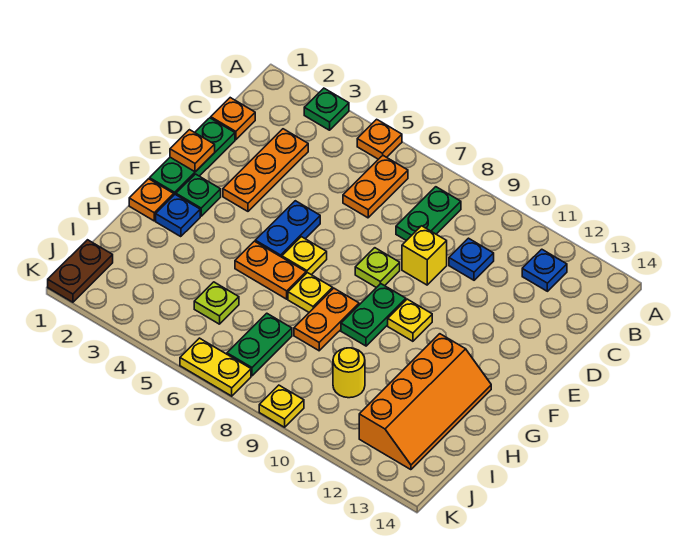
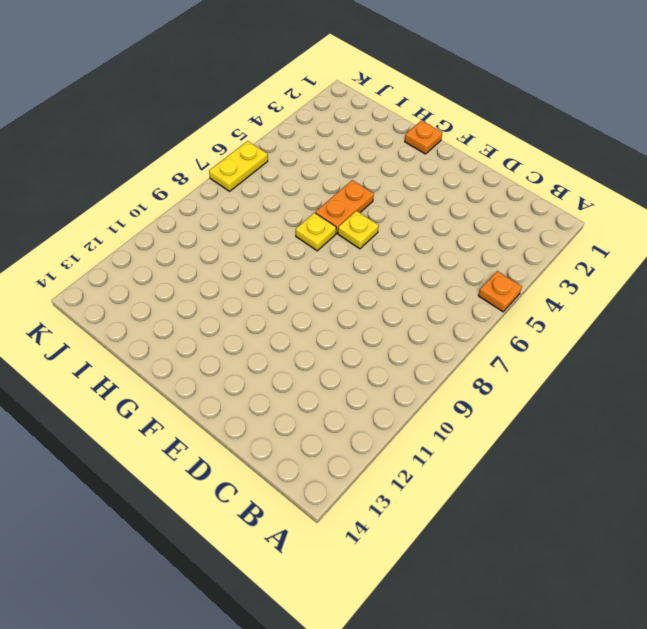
none -> green 1x1 plate [304,88,349,130]
none -> orange 1x2 plate [343,156,408,218]
none -> green 1x2 plate [396,187,461,241]

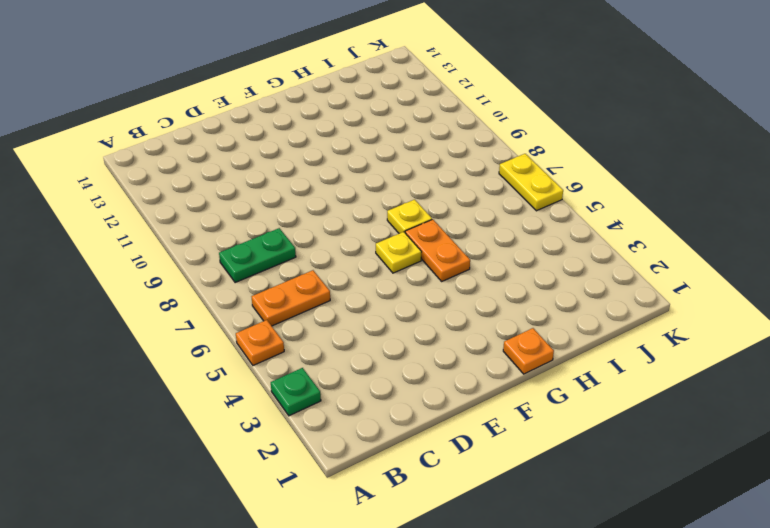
none -> blue 1x1 plate [522,249,567,291]
none -> orange 1x1 plate [211,98,255,140]
none -> orange 1x3 plate [223,129,308,211]

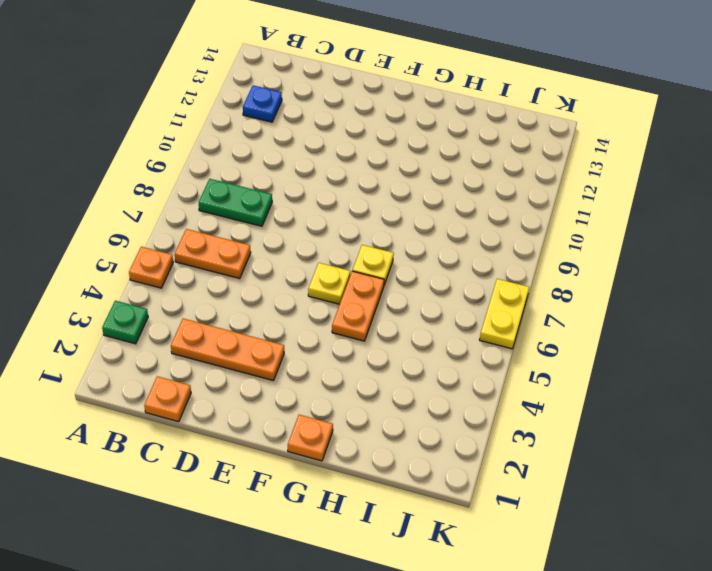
none -> blue 1x1 plate [449,238,494,280]
none -> green 1x3 plate [150,118,235,195]
none -> yellow 1x1 brick [402,226,447,285]

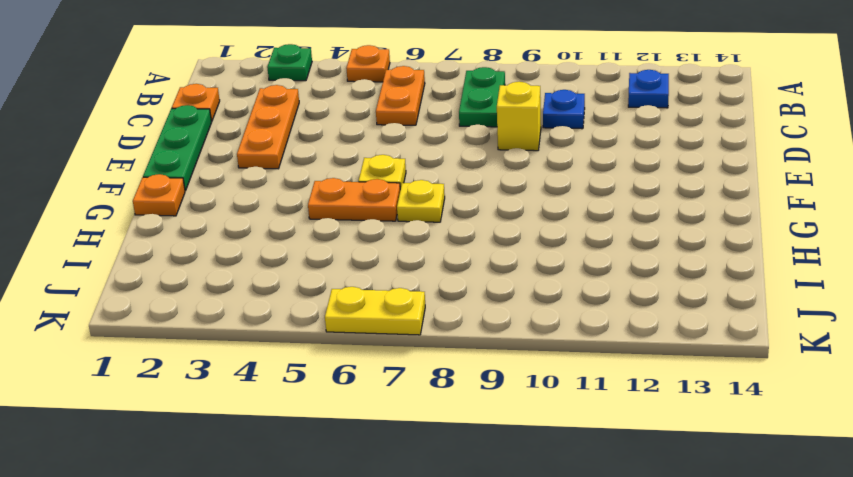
none -> blue 1x2 plate [255,201,320,257]
none -> lime 1x1 plate [355,248,400,288]
none -> green 1x1 plate [176,174,221,216]

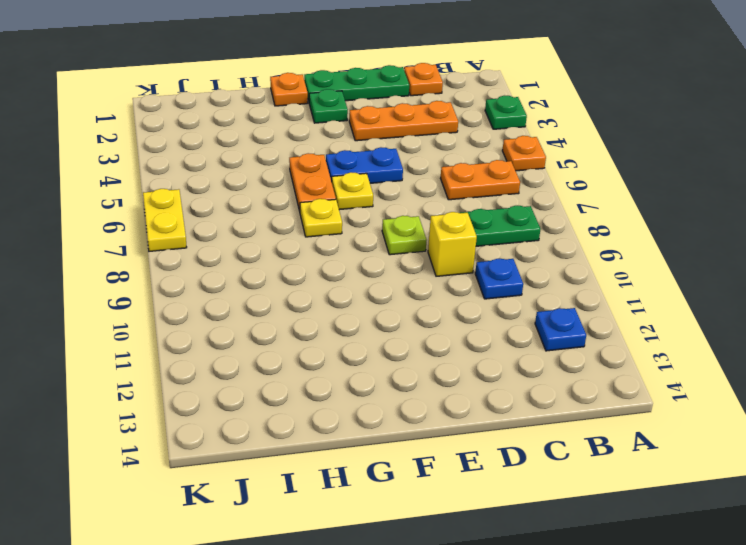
none -> green 1x2 plate [341,284,406,346]
none -> yellow 1x1 plate [388,299,432,341]
none -> blue 1x1 plate [156,195,200,237]

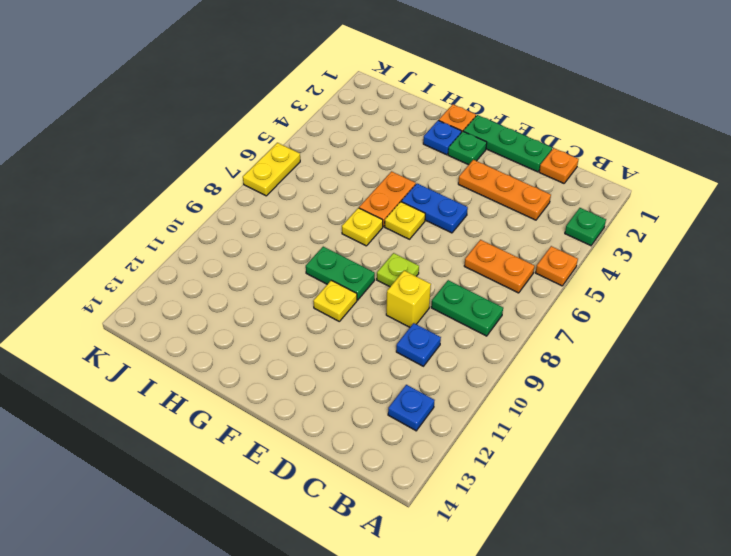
none -> orange 1x2 plate [294,288,359,351]
none -> orange 2x4 slope [359,334,491,470]
none -> lime 1x1 plate [194,282,239,324]

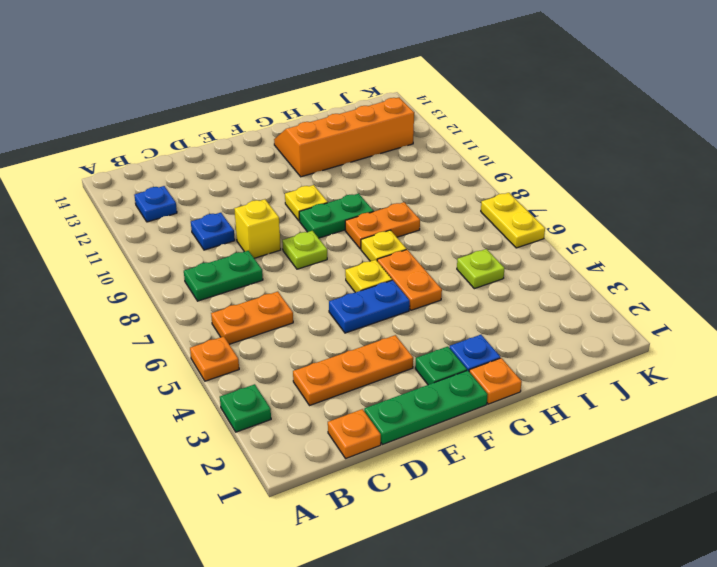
none -> green 1x2 plate [227,313,292,376]
none -> yellow 1x1 round brick [333,348,365,398]
none -> brown 1x2 plate [48,240,113,302]

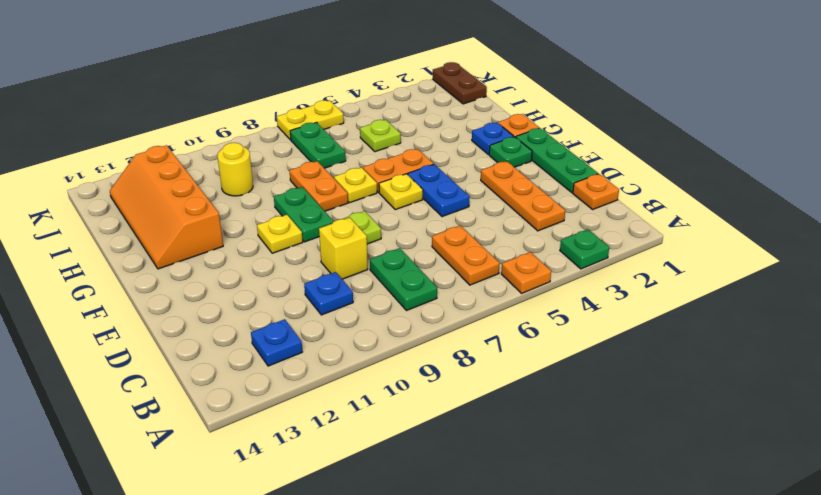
none -> yellow 1x1 plate [259,385,304,427]
none -> orange 1x1 plate [170,130,215,172]

